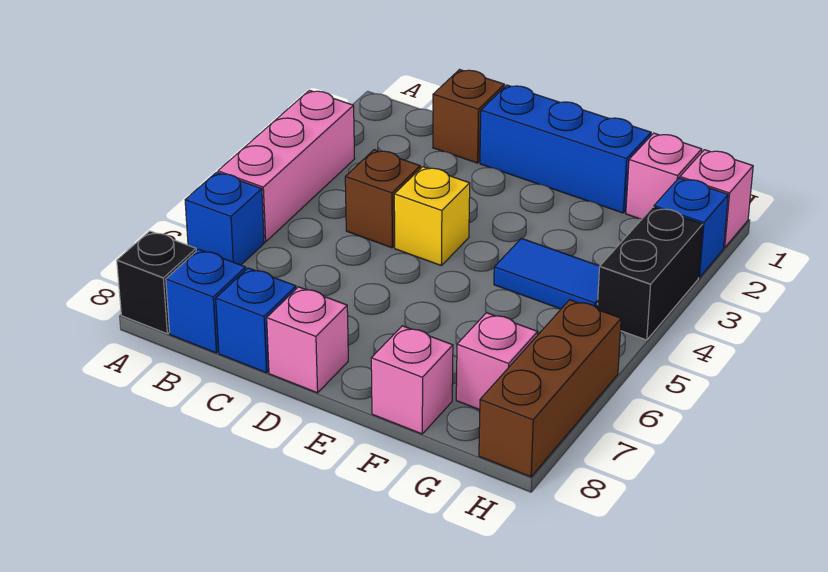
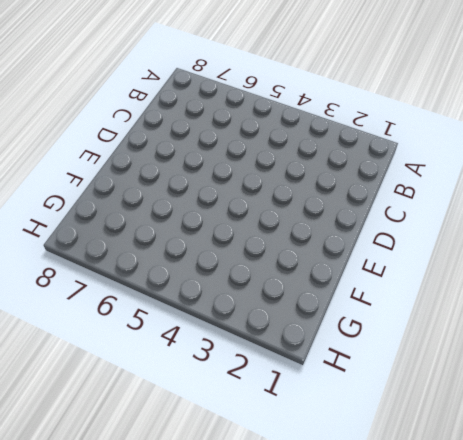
none -> pink 1x3 brick [218,90,355,242]
none -> blue 1x1 brick [185,172,264,265]
none -> black 1x1 brick [117,231,196,333]

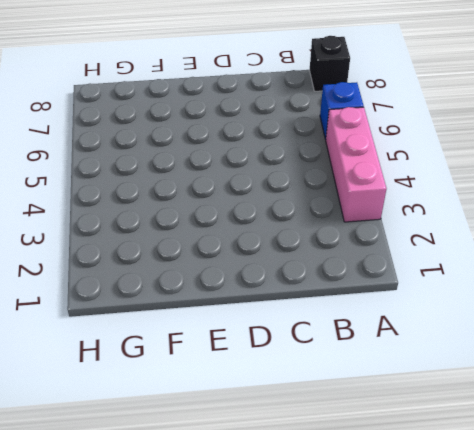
none -> blue 1x1 brick [166,249,246,353]
none -> brown 1x1 brick [433,70,504,163]
none -> brown 1x1 brick [345,150,420,248]

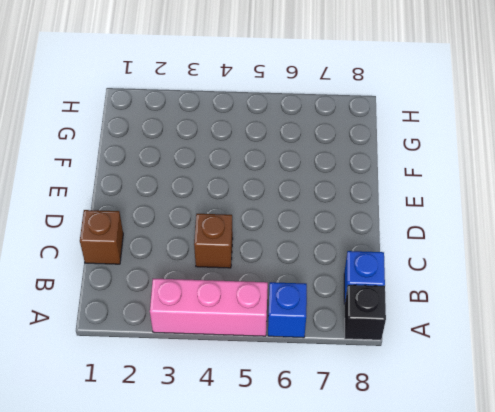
none -> blue 1x1 brick [216,268,296,373]
none -> blue 1x3 brick [480,85,651,213]
none -> yellow 1x1 brick [394,167,470,265]

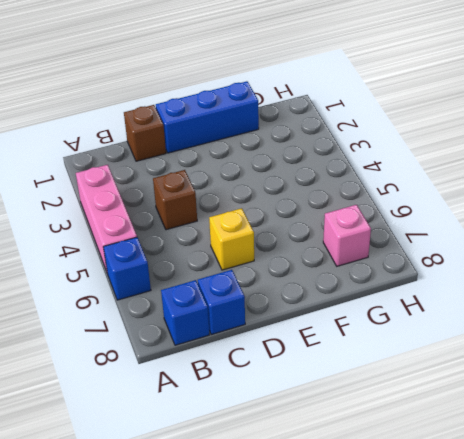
yellow 1x1 brick [209,208,254,270] -> yellow 1x1 brick moved to [394,167,470,265]
none -> black 1x1 brick [117,231,196,333]
none -> pink 1x1 brick [267,287,348,393]
none -> blue 1x2 tile [494,238,600,309]

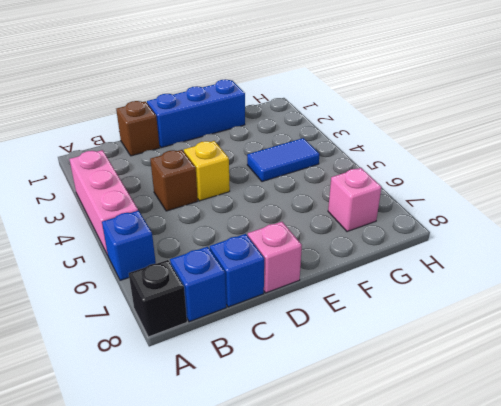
none -> pink 1x1 brick [371,326,453,434]
none -> pink 1x1 brick [626,133,702,219]
none -> pink 1x1 brick [680,150,753,248]

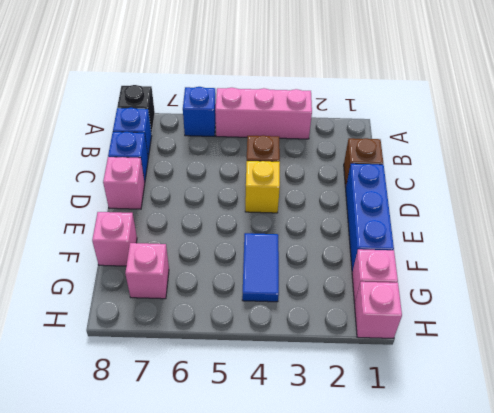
none -> blue 1x1 brick [654,178,728,278]
none -> black 1x2 brick [597,207,703,340]
none -> brown 1x3 brick [479,300,621,477]

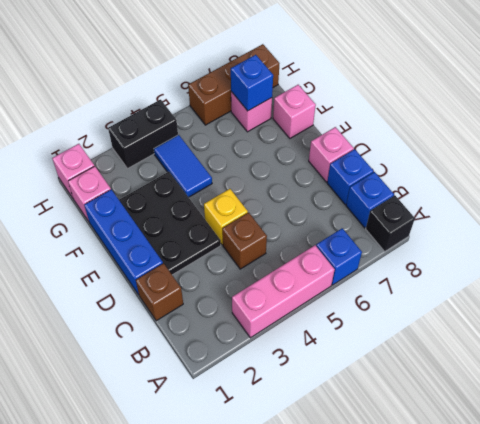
black 2x3 plate [119,172,221,275] -> none
blue 1x1 brick [231,55,273,111] -> blue 1x1 brick moved to [654,178,728,278]

